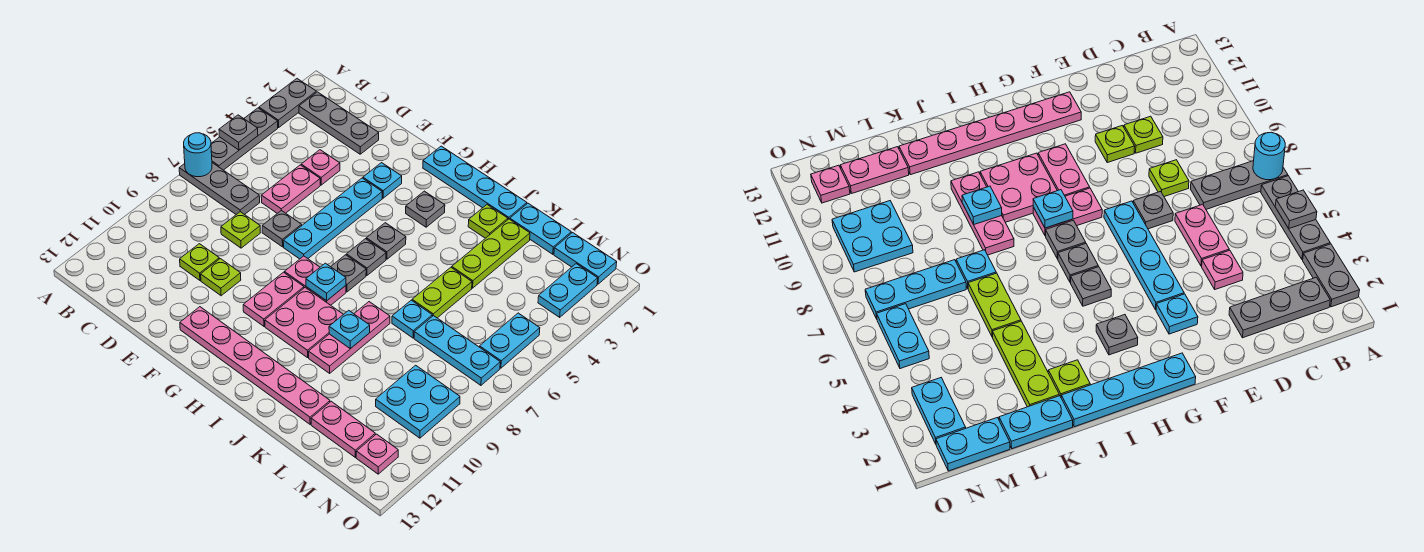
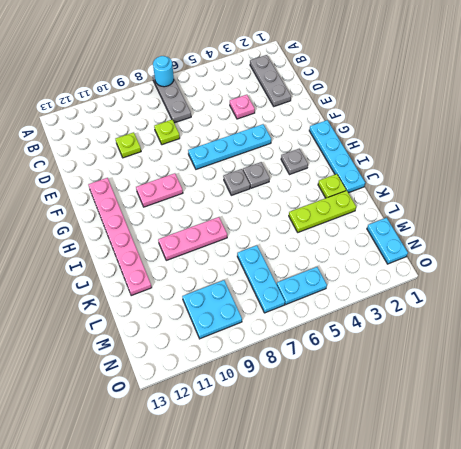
none -> grey 1x2 plate [259,79,316,127]
none -> grey 1x3 plate [211,108,278,170]
none -> pink 1x2 plate [261,165,320,213]
none -> grey 1x1 plate [262,210,302,247]

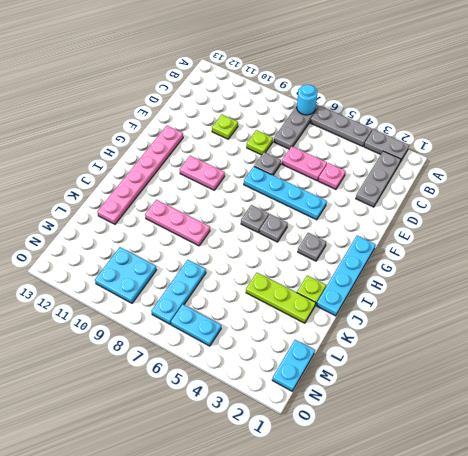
none -> lime 1x1 plate [201,259,241,296]
none -> cyan 1x1 plate [363,163,402,198]
none -> pink 1x2 plate [284,256,346,305]
none -> grey 1x1 plate [331,255,366,292]

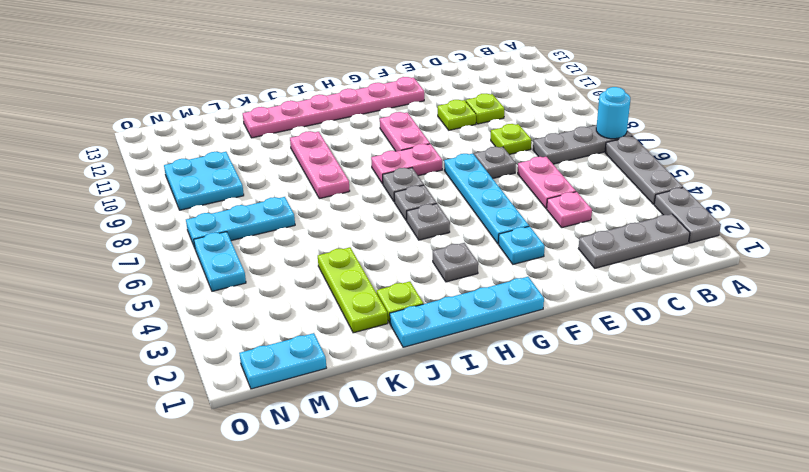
none -> pink 2x2 plate [265,288,343,358]
none -> cyan 1x2 plate [510,203,571,254]
none -> lime 1x2 plate [412,267,472,318]
none -> cyan 1x1 plate [392,300,432,338]

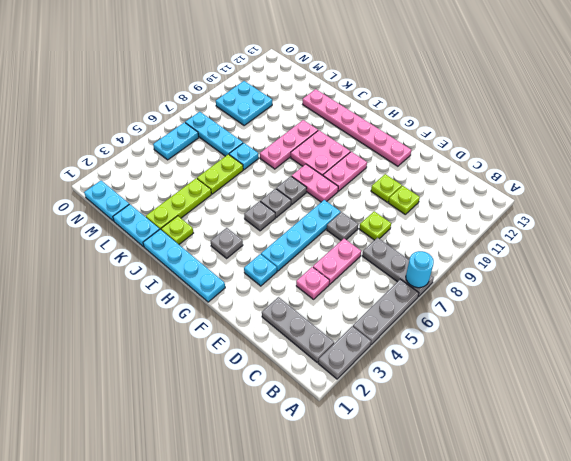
none -> pink 1x2 plate [311,401,375,457]
none -> cyan 1x2 plate [538,264,598,317]
none -> pink 1x1 plate [356,434,398,474]
none -> grey 1x1 plate [219,115,258,150]

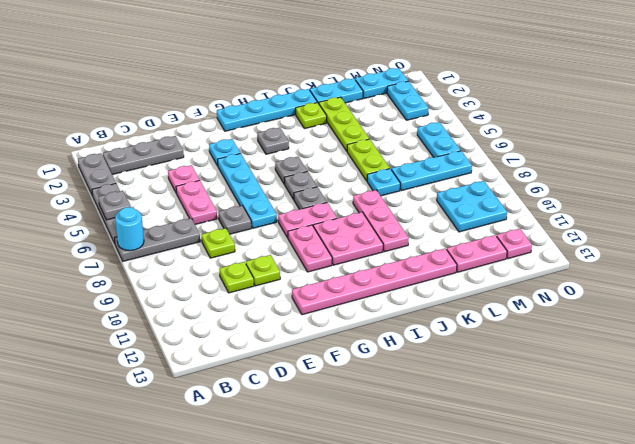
none -> cyan 1x1 plate [306,263,346,301]
none -> cyan 1x1 plate [329,310,370,349]

